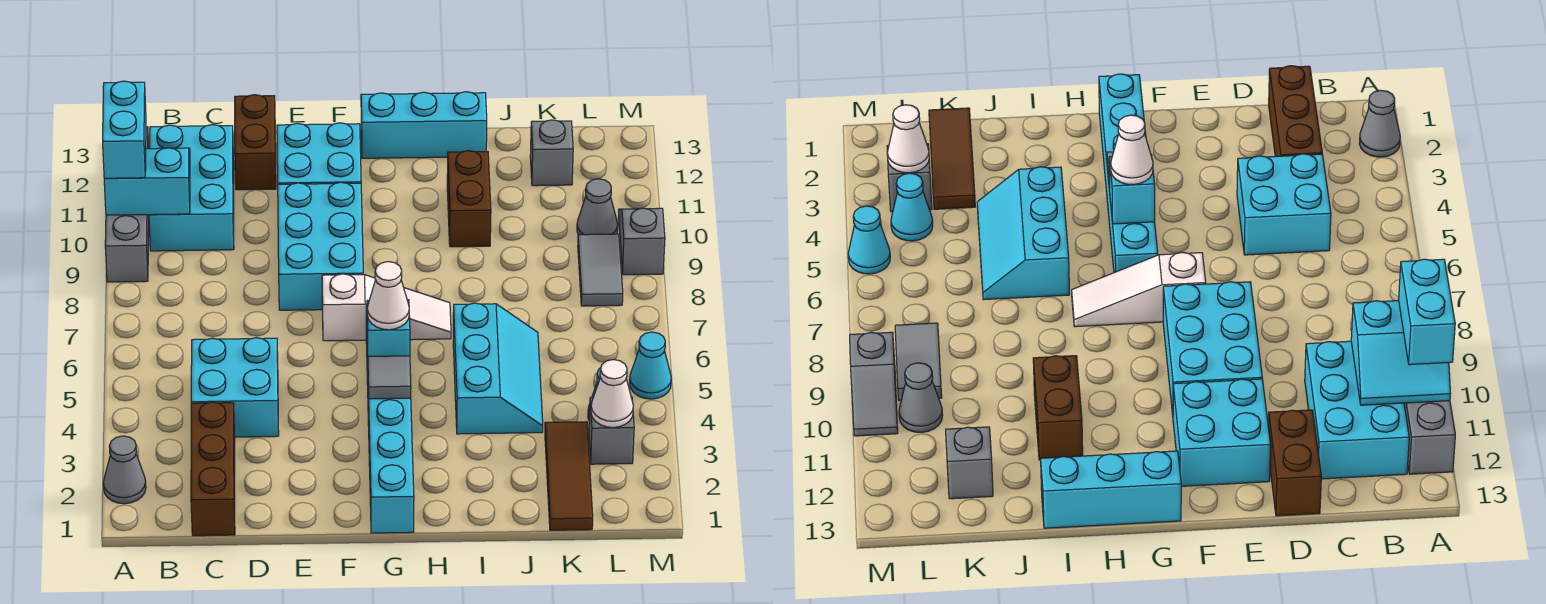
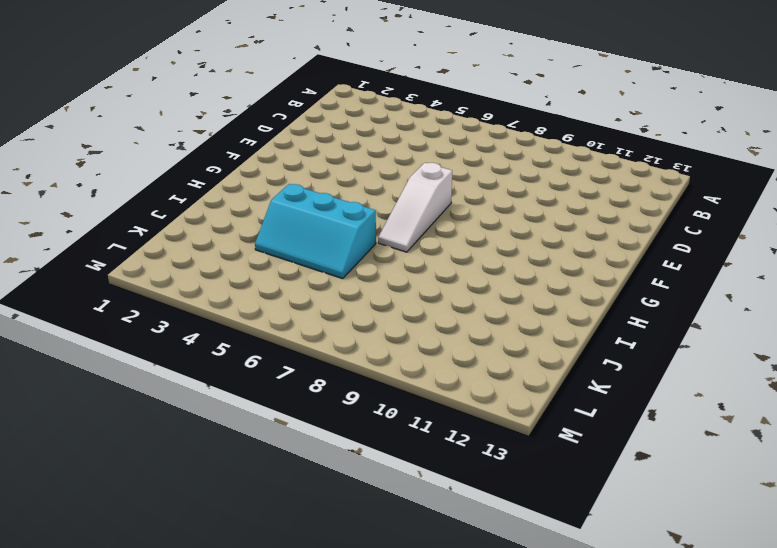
none -> grey 1x1 cone [103,436,146,504]
none -> grey 1x4 brick [105,127,149,282]
none -> cyan 2x3 brick [149,125,234,251]

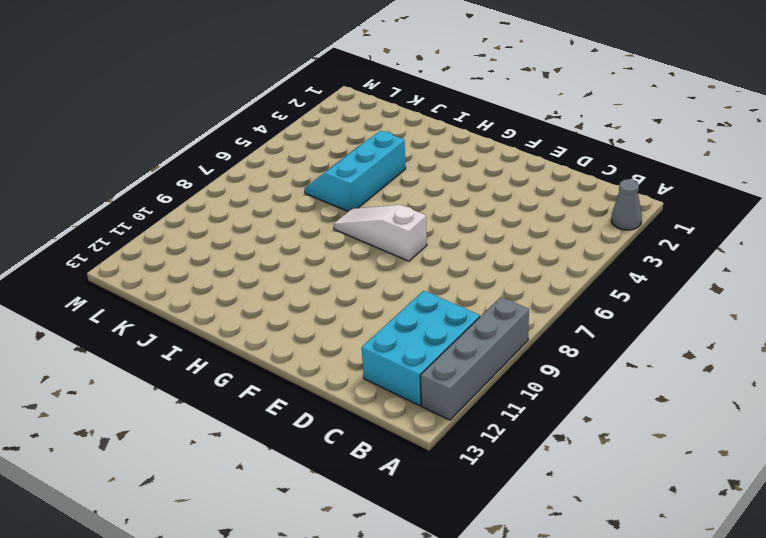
none -> brown 1x3 brick [191,402,235,536]
none -> cyan 2x2 brick [191,338,279,437]
none -> brown 1x2 brick [235,95,276,190]

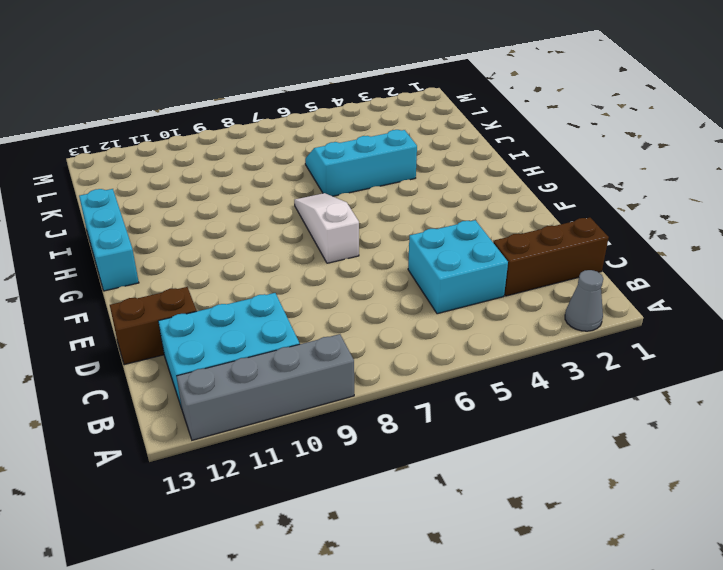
none -> cyan 2x3 brick [278,182,363,310]
none -> cyan 2x2 brick [277,123,361,184]
none -> cyan 1x6 brick [366,306,414,533]

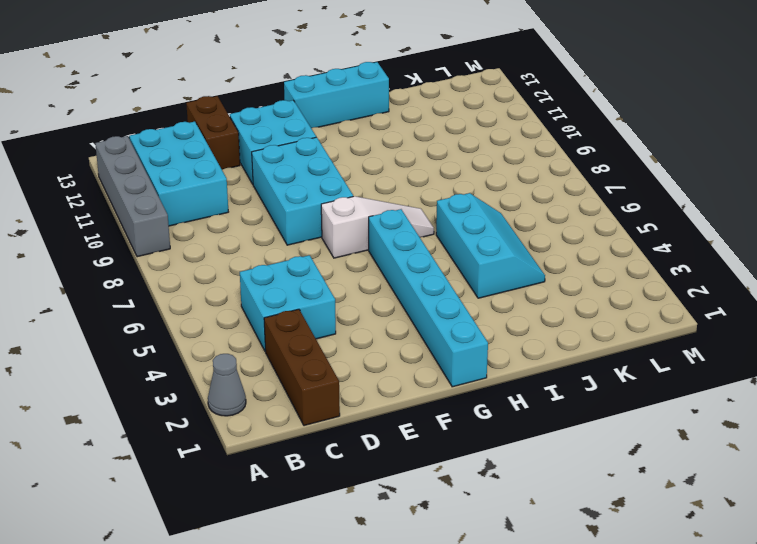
none -> brown 1x2 brick [447,151,491,247]
none -> brown 1x3 tile [545,422,593,530]
none -> grey 1x1 brick [530,120,573,186]

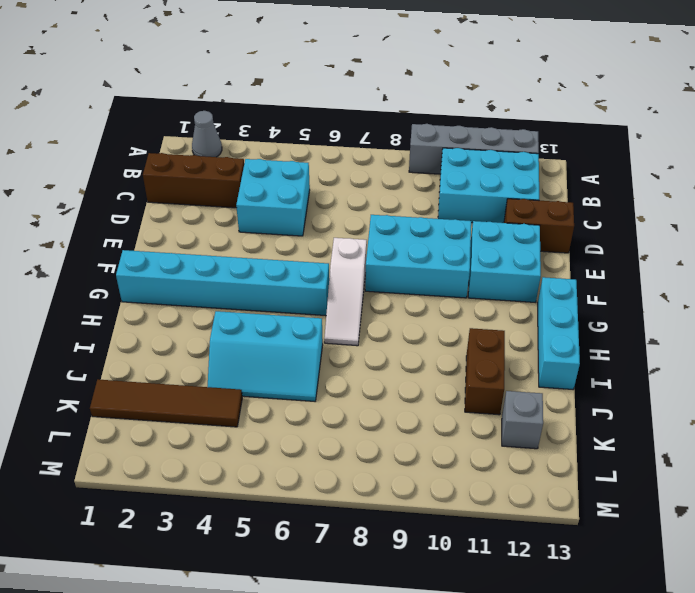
brown 1x2 brick [465,328,505,415] -> brown 1x2 brick turned to [447,151,491,247]
brown 1x4 tile [90,379,242,427] -> brown 1x3 tile [545,422,593,530]
none -> grey 1x1 brick [589,397,634,464]
none -> cyan 1x1 cone [891,173,933,241]
none -> grey 1x2 tile [578,234,623,306]

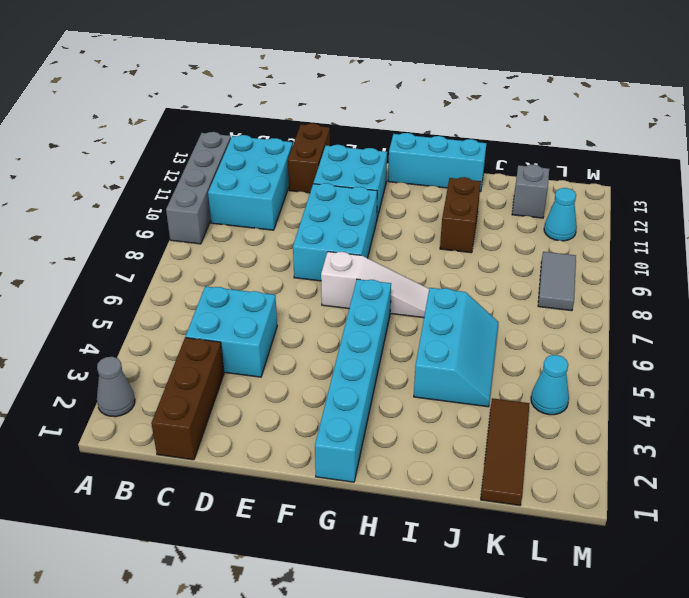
cyan 1x1 cone [544,188,577,241] -> cyan 1x1 cone moved to [630,332,671,399]
none -> grey 1x1 brick [589,397,634,464]
none -> grey 1x1 cone [577,179,618,235]
none -> grey 1x2 slope [619,208,665,275]

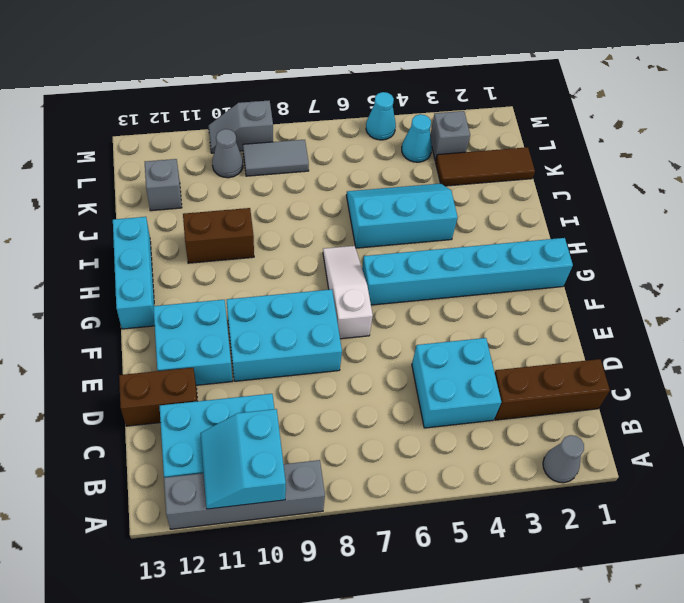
none -> grey 1x1 tile [368,356,411,399]
none -> cyan 1x1 brick [367,300,410,356]
none -> white 1x1 cone [591,360,633,428]

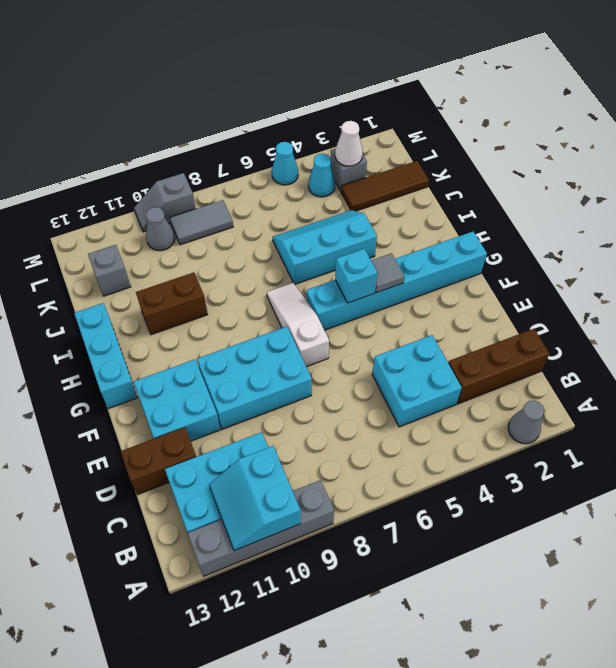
none -> cyan 1x2 brick [103,81,146,178]
none -> white 1x1 cone [367,262,409,330]

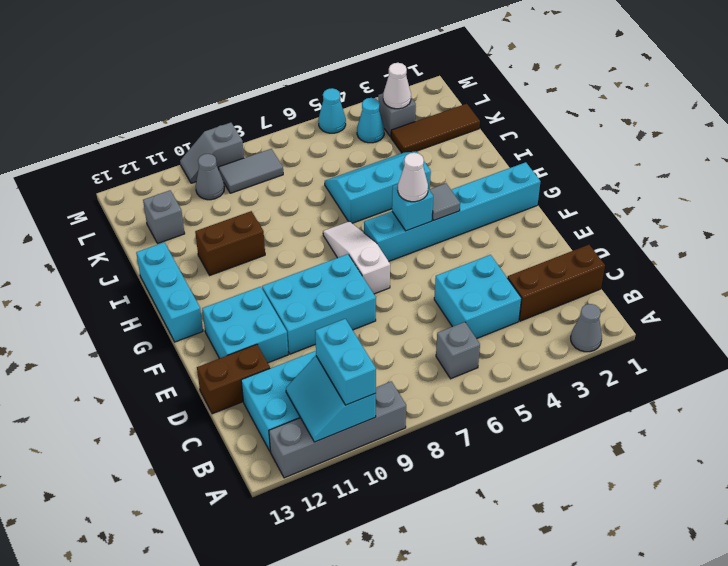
cyan 1x2 brick [315,319,376,405] -> cyan 1x2 brick turned to [103,81,146,178]
grey 1x1 brick [436,322,480,379] -> none

